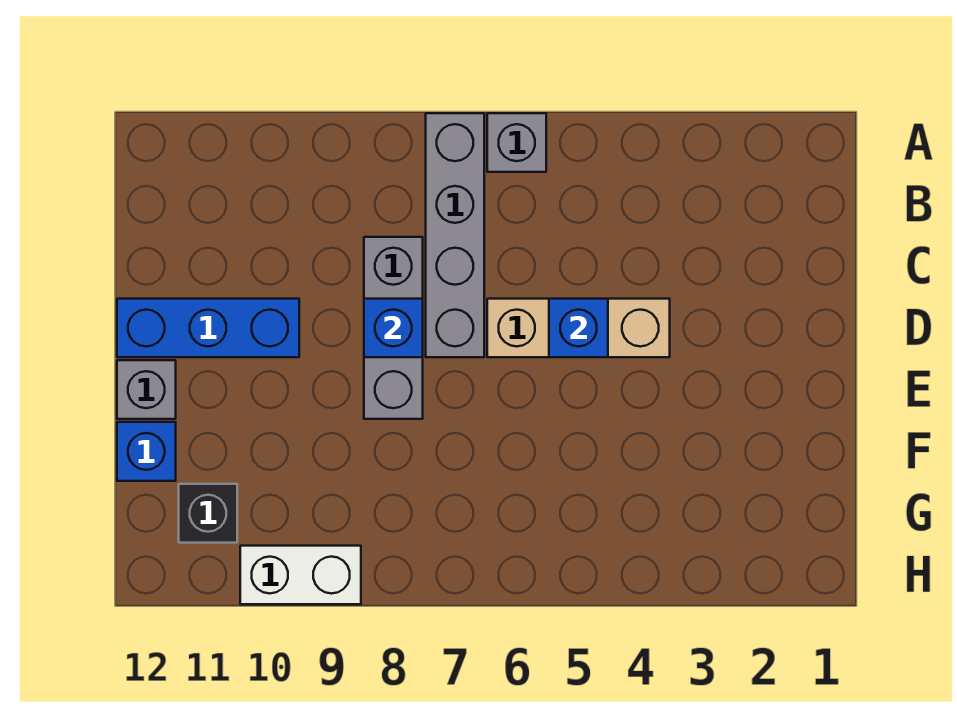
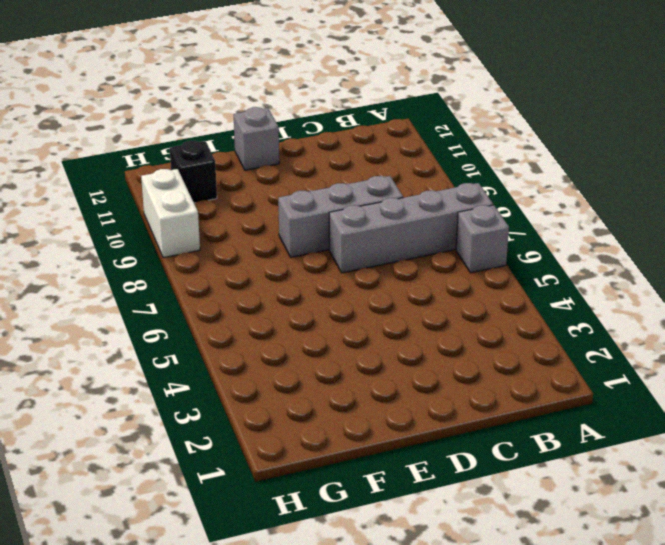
none -> tan 1x3 brick [487,299,670,357]
none -> blue 1x3 brick [117,299,299,357]

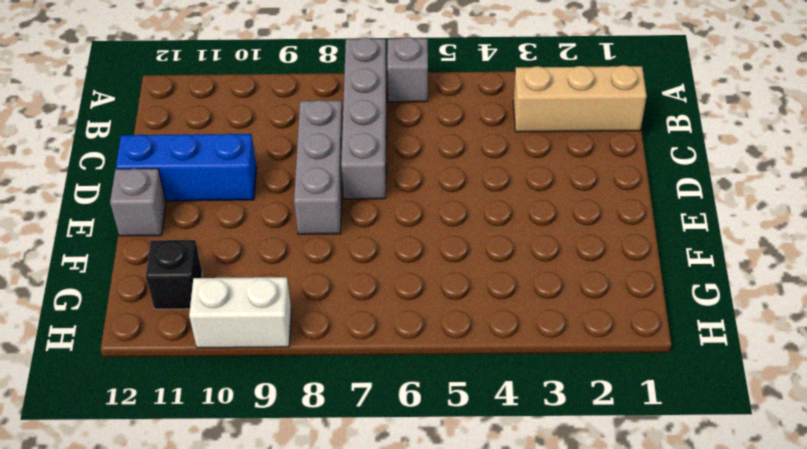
tan 1x3 brick [513,65,647,132] -> tan 1x3 brick moved to [487,299,670,357]
none -> blue 1x1 brick [117,422,176,481]
none -> blue 1x1 brick [549,299,608,357]

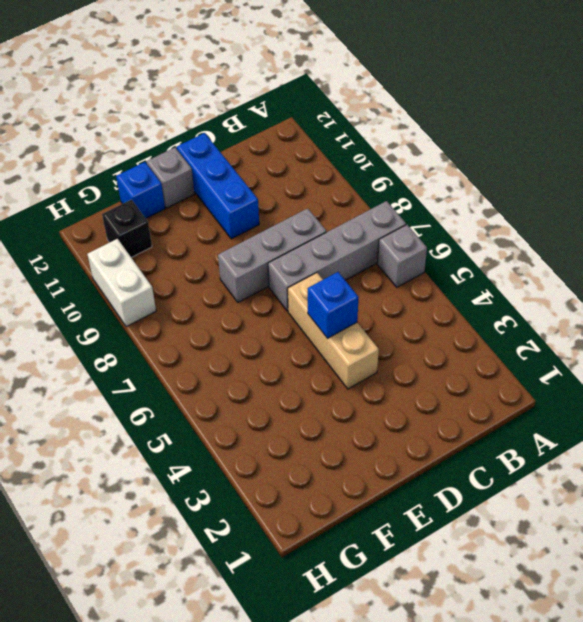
none -> blue 1x1 brick [364,299,423,357]

